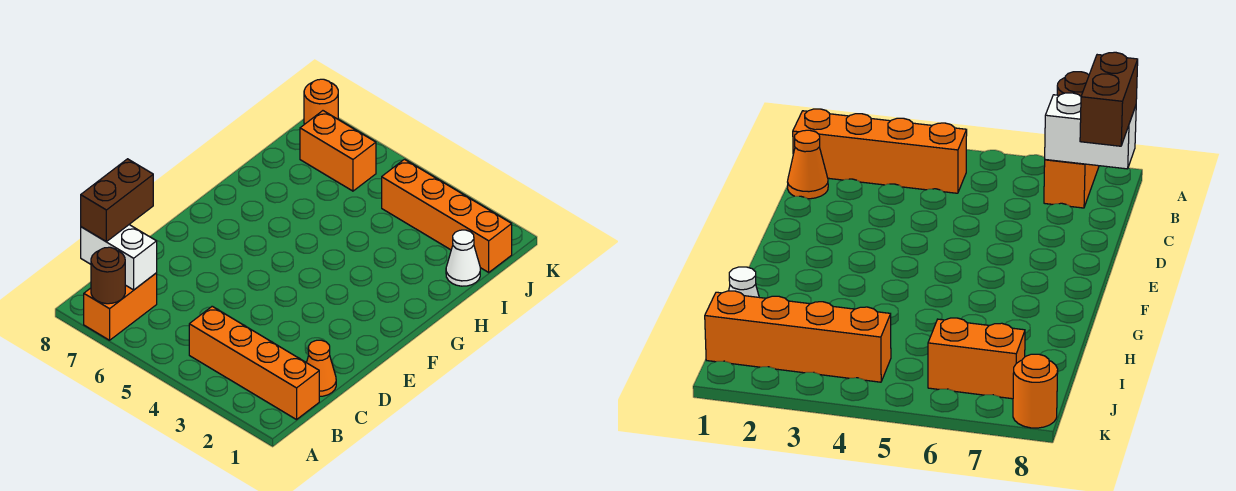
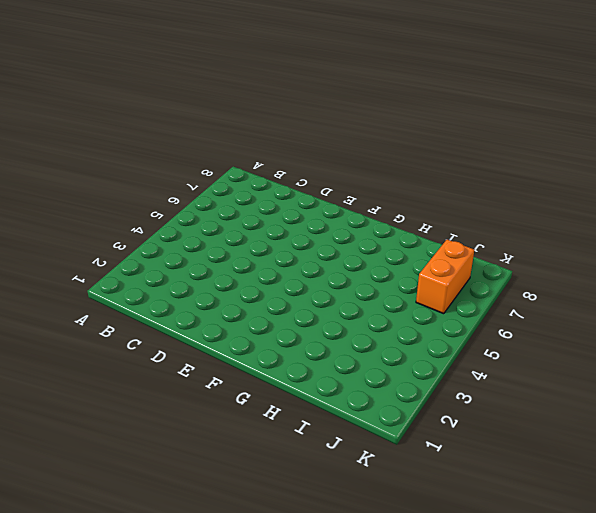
none -> orange 1x2 brick [84,273,157,340]
none -> orange 1x4 brick [189,306,319,420]

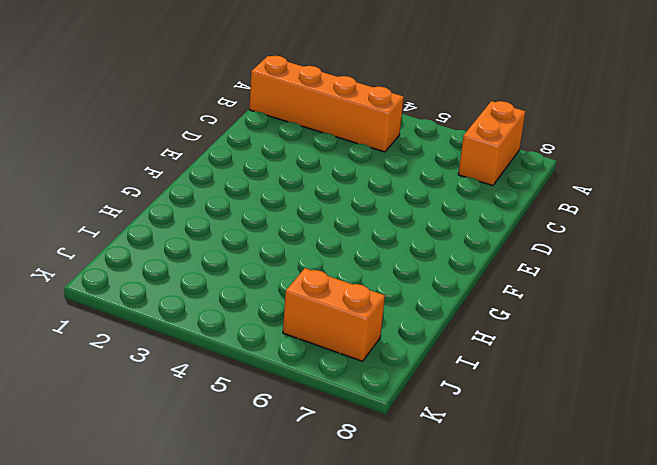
none -> orange 1x1 cone [307,340,336,396]
none -> white 1x1 cone [446,230,480,286]

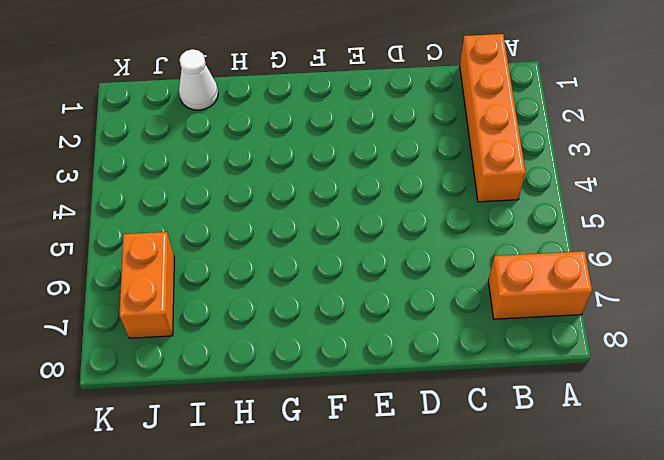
none -> orange 1x1 cone [307,340,336,396]
none -> orange 1x4 brick [382,159,512,272]

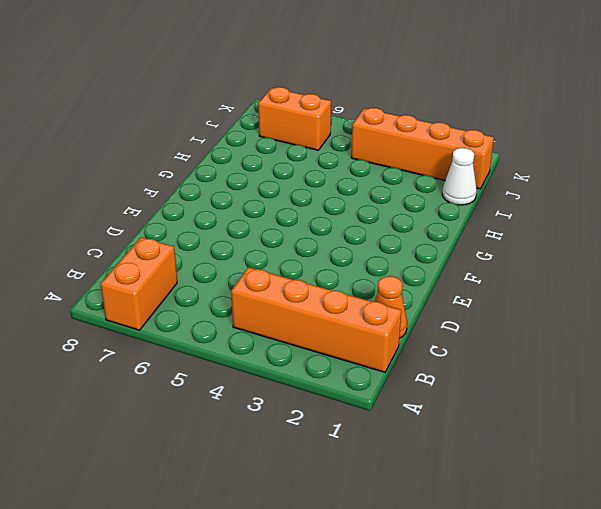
none -> orange 1x1 round brick [304,79,338,124]
none -> brown 1x1 round brick [91,247,125,304]

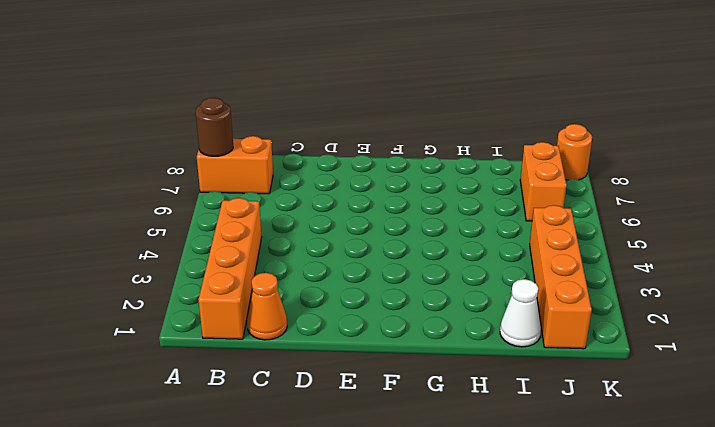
none -> white 1x2 brick [81,225,157,290]
none -> brown 1x2 brick [81,159,153,242]

